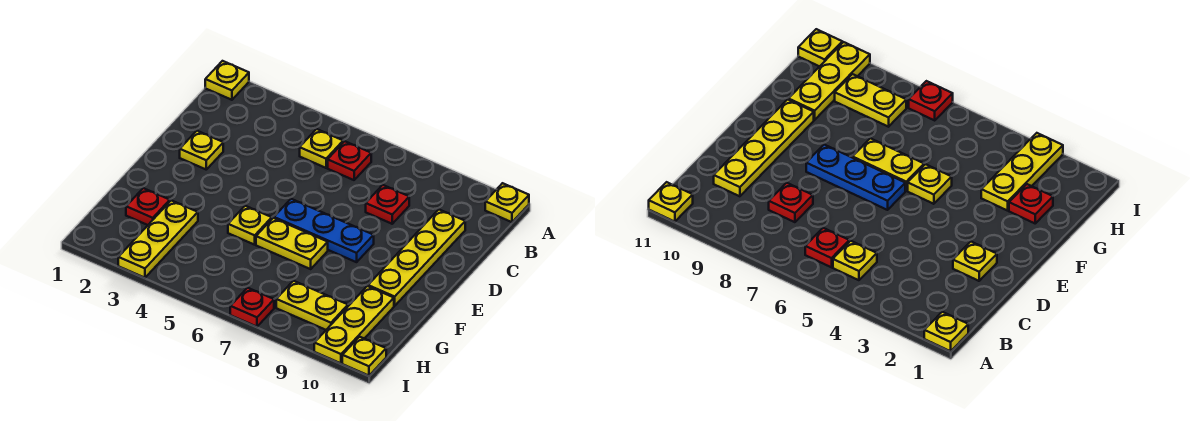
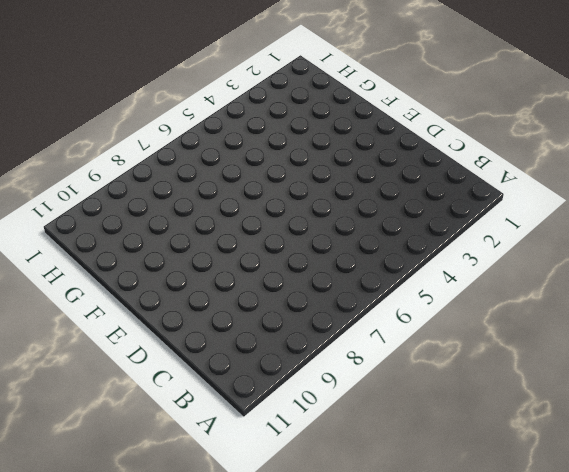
none -> yellow 1x1 plate [205,61,249,100]
none -> yellow 1x1 plate [485,183,529,222]
none -> yellow 1x1 plate [300,129,343,168]

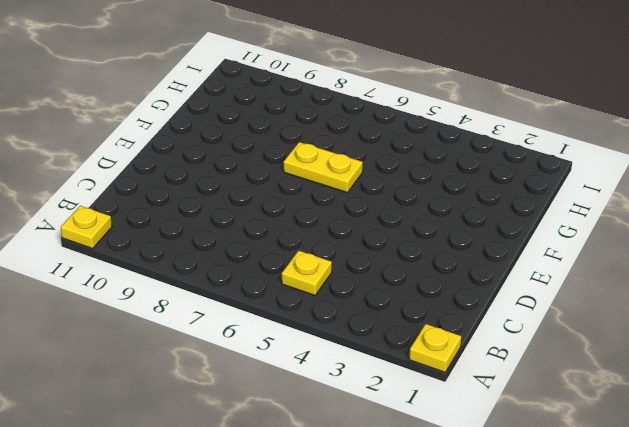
none -> red 1x1 plate [328,141,371,180]
none -> red 1x1 plate [366,185,409,224]
none -> yellow 1x4 plate [368,210,465,306]

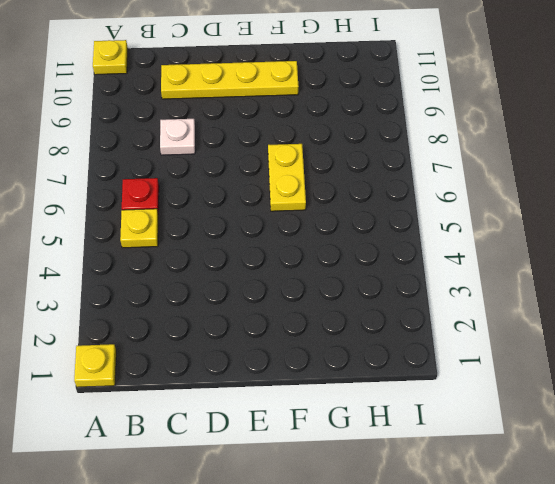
white 1x1 plate [160,119,195,155] -> red 1x1 plate [366,185,409,224]
none -> yellow 1x1 plate [180,131,223,169]
none -> blue 1x3 plate [274,199,374,262]
none -> yellow 1x1 plate [228,206,272,245]

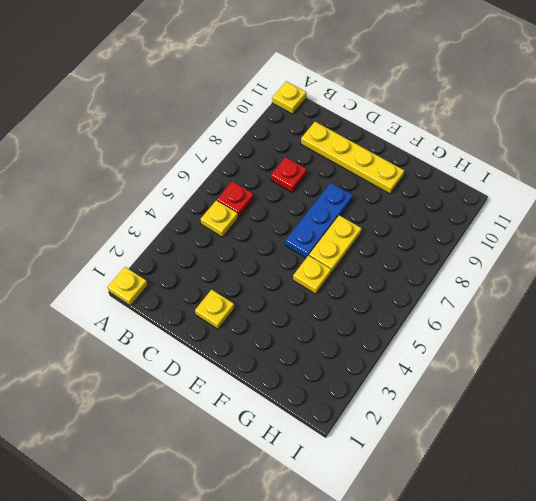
none -> red 1x1 plate [126,188,170,225]
none -> yellow 1x3 plate [118,200,198,278]
none -> yellow 1x3 plate [314,286,394,363]

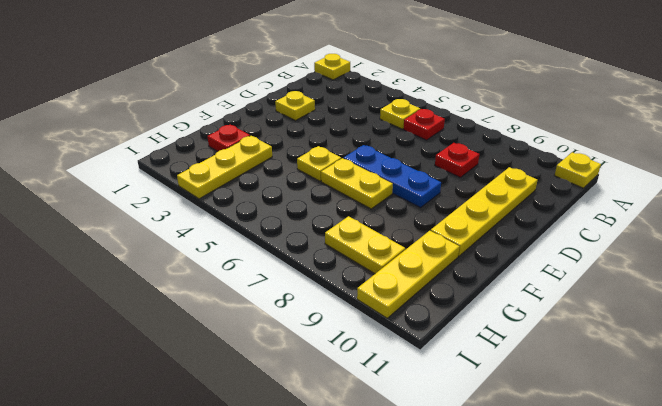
none -> red 1x1 plate [230,288,274,327]
none -> yellow 1x1 plate [342,337,386,376]

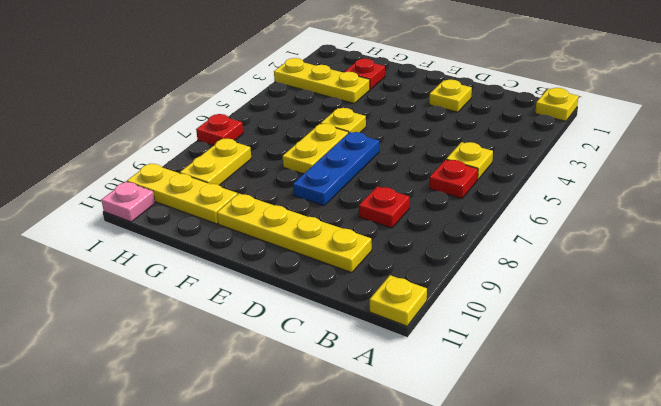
pink 1x1 plate [101,181,155,222] -> yellow 1x1 plate [342,337,386,376]

